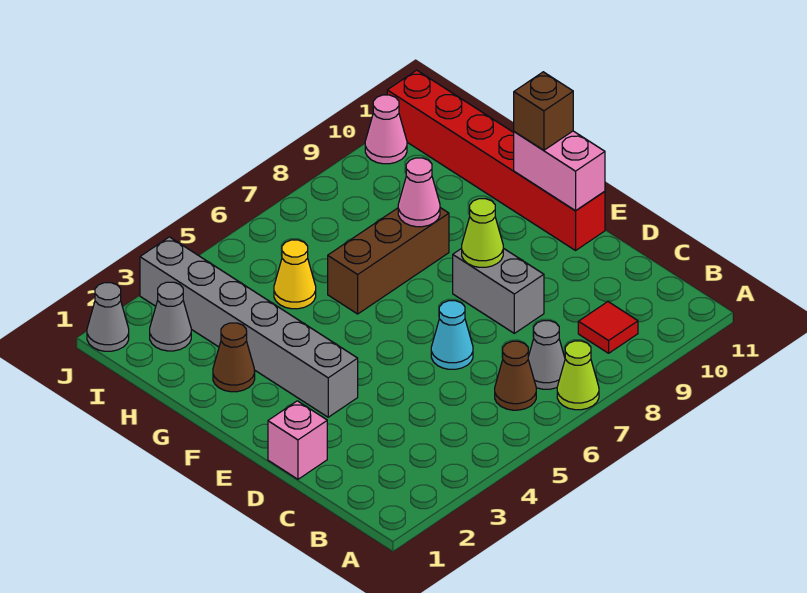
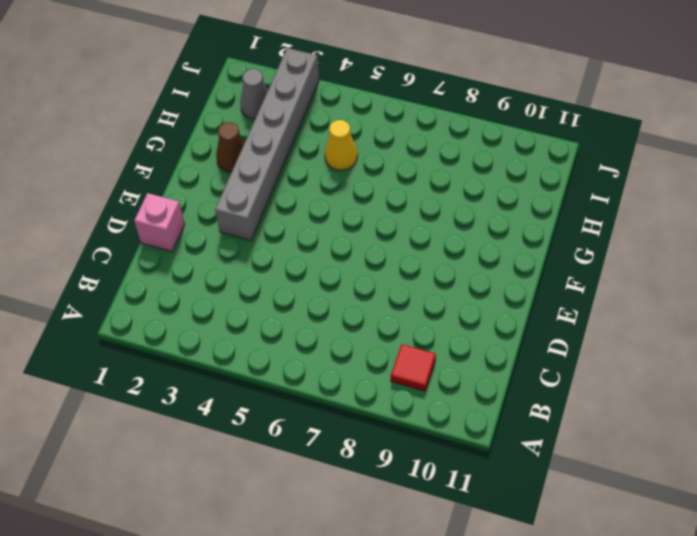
none -> lime 1x1 cone [557,341,599,410]
none -> brown 1x1 cone [495,341,536,410]
none -> grey 1x1 cone [528,321,565,389]

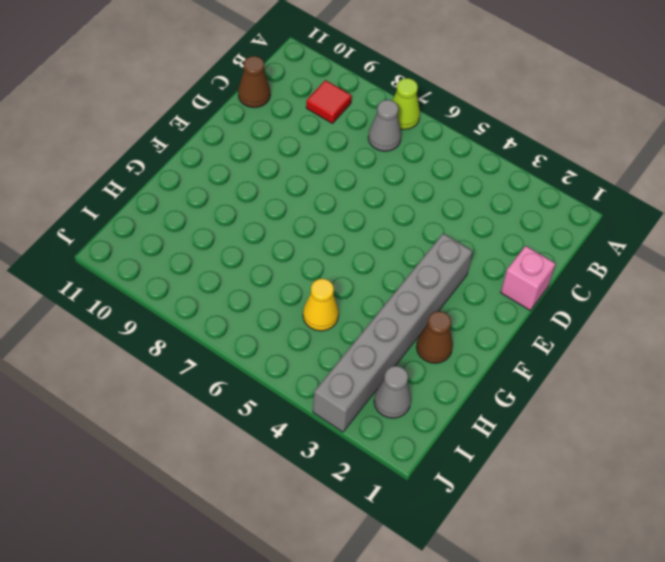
brown 1x1 cone [238,56,270,108] -> brown 1x1 cone moved to [495,341,536,410]
none -> cyan 1x1 cone [431,301,473,369]
none -> grey 1x2 brick [453,248,544,333]
none -> red 1x6 brick [387,70,605,250]

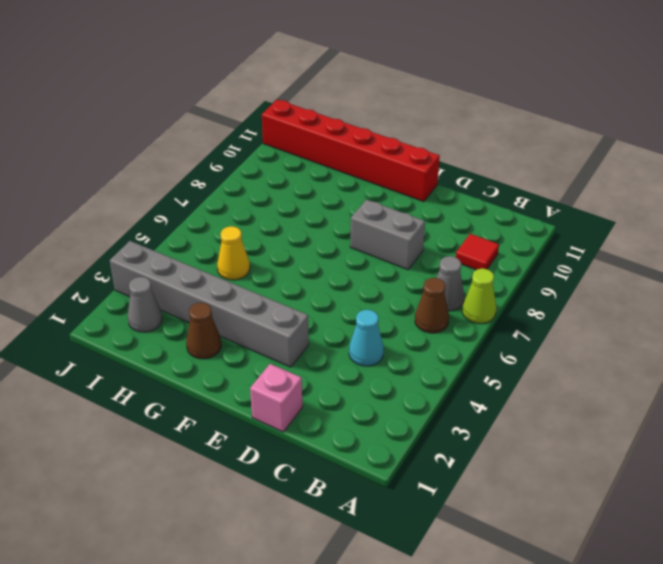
cyan 1x1 cone [349,310,384,366] -> cyan 1x1 cone moved to [431,301,473,369]
none -> brown 1x3 brick [328,208,449,314]
none -> grey 1x1 cone [87,283,129,351]
none -> pink 1x1 cone [365,95,407,164]

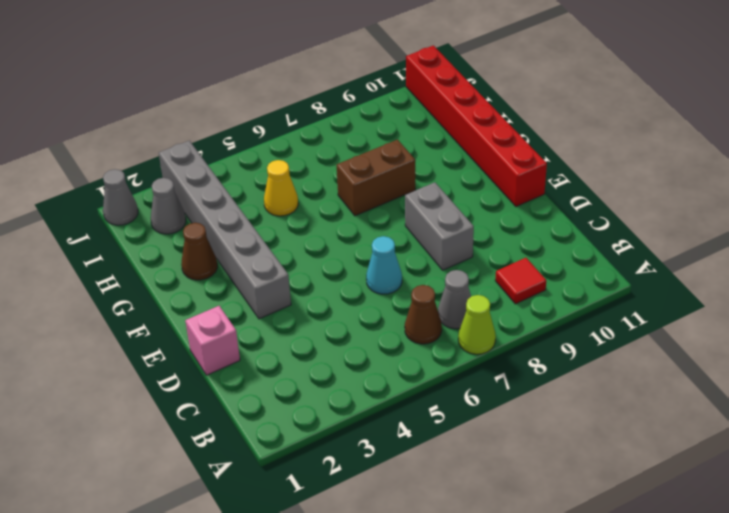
brown 1x2 brick [337,140,415,216] -> brown 1x3 brick [328,208,449,314]
none -> pink 1x1 cone [365,95,407,164]
none -> lime 1x1 cone [462,199,503,267]
none -> pink 1x2 brick [514,131,605,211]

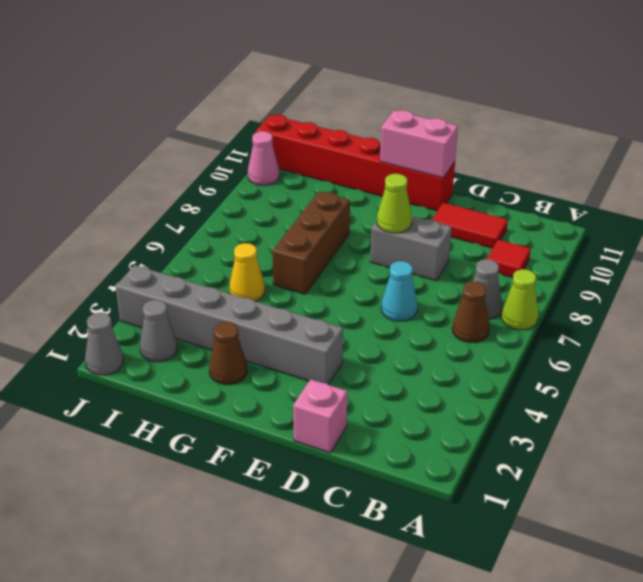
red 1x2 tile [432,203,508,248] -> none
none -> pink 1x1 cone [398,158,440,227]
none -> brown 1x1 brick [514,72,573,150]

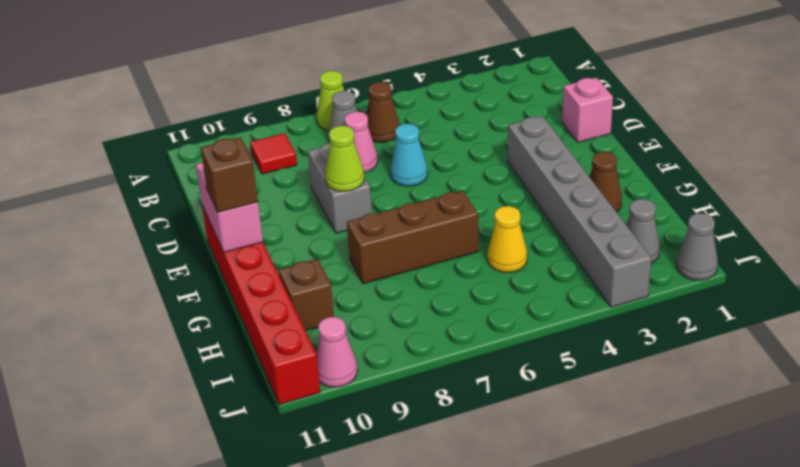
pink 1x1 cone [345,112,378,173] -> pink 1x1 cone moved to [398,158,440,227]
brown 1x1 brick [278,259,334,331] -> none

